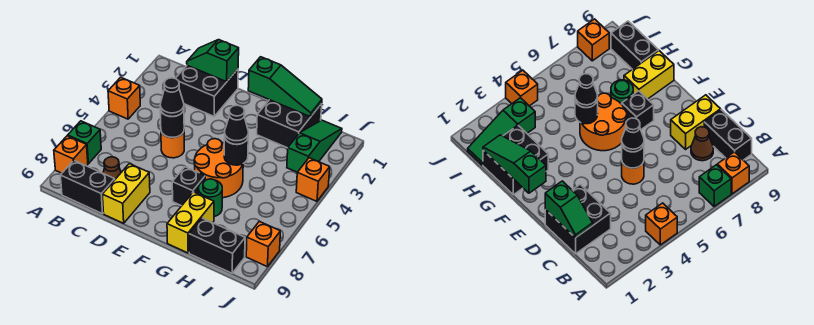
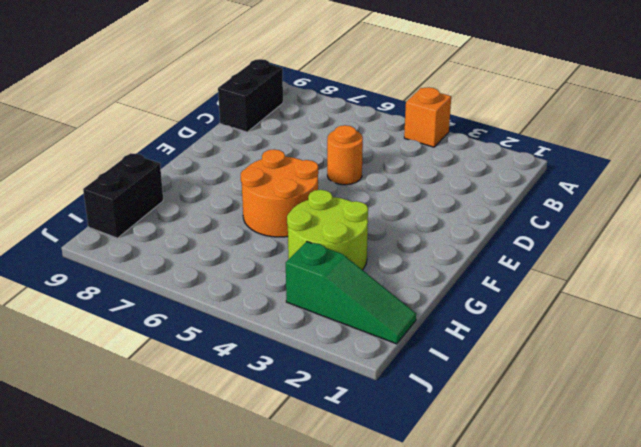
lime 2x2 round brick [287,190,368,270] -> none
none -> green 1x1 brick [68,121,101,164]
none -> orange 1x1 brick [54,136,88,173]
none -> black 2x2 brick [175,65,238,116]

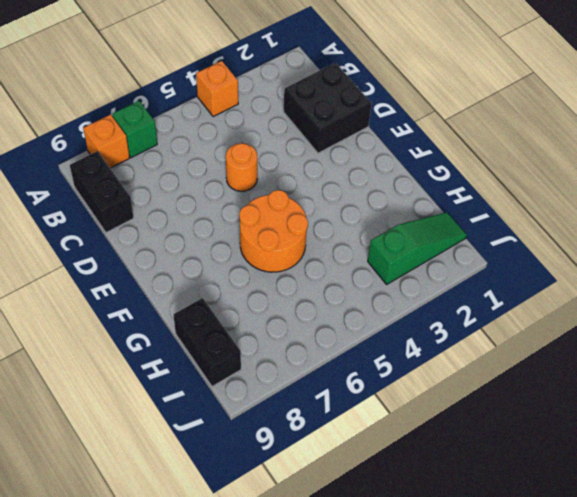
none -> brown 1x1 cone [103,157,121,179]
none -> yellow 1x2 brick [102,164,150,223]
none -> black 1x1 brick [172,167,205,206]

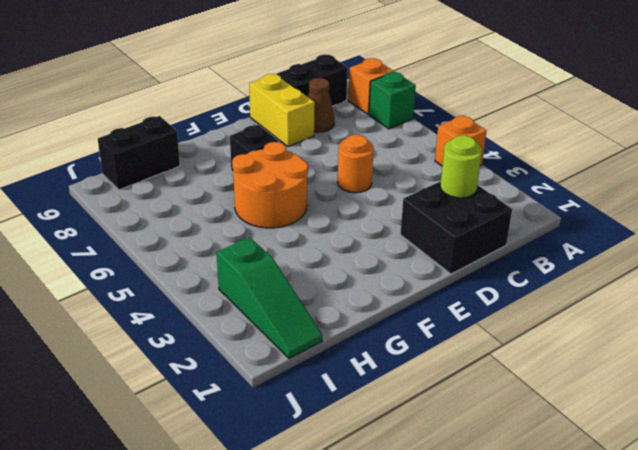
lime 1x1 round brick [440,135,482,198] -> none
none -> black 2x2 brick [257,100,322,148]
none -> green 1x1 round brick [198,179,222,217]
none -> yellow 1x2 brick [167,192,214,253]

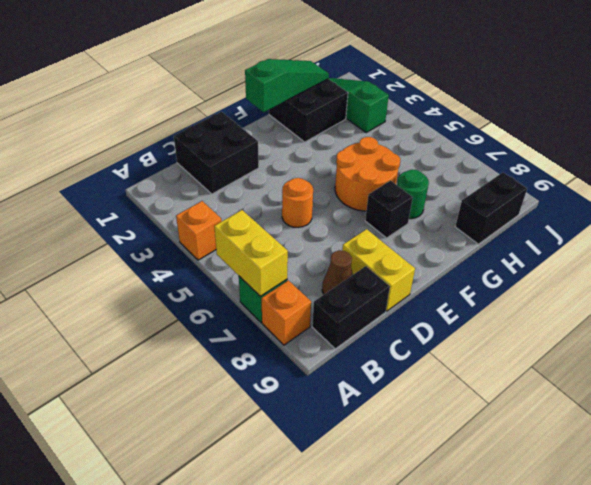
yellow 1x2 brick [214,210,288,296] -> yellow 1x2 brick moved to [167,192,214,253]
none -> orange 1x1 brick [296,158,330,201]
none -> orange 1x1 brick [246,221,280,267]
none -> green 1x2 slope [187,40,239,82]

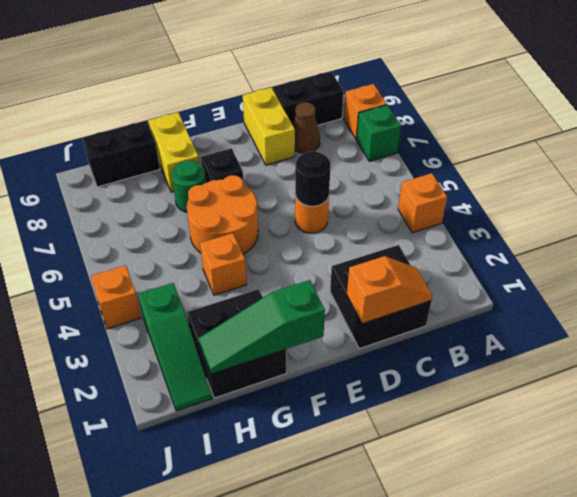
orange 1x2 slope [347,256,432,324] -> green 1x2 slope [187,40,239,82]
orange 1x1 brick [200,233,247,295] -> orange 1x1 brick moved to [246,221,280,267]
none -> black 1x1 round brick [224,138,248,165]
none -> black 1x1 cone [160,78,184,117]
none -> black 1x1 cone [225,105,248,144]

